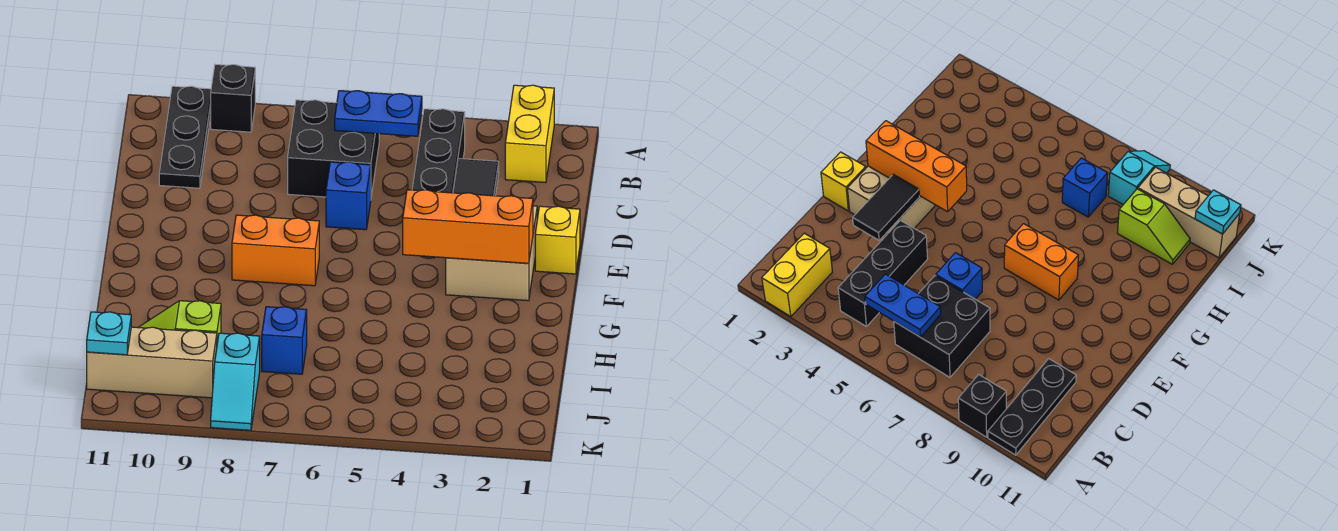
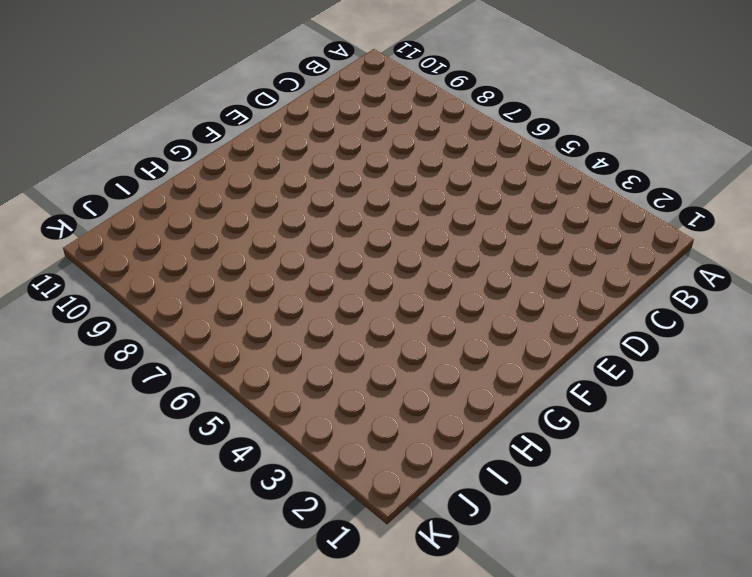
none -> yellow 1x2 brick [505,85,554,183]
none -> black 1x1 brick [211,65,255,132]
none -> black 1x3 plate [159,86,211,188]

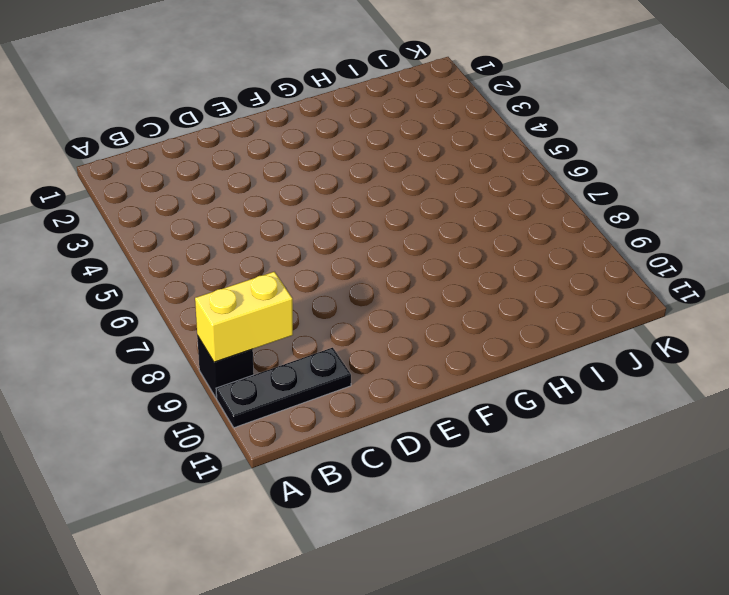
yellow 1x2 brick [195,272,293,362] -> yellow 1x2 brick moved to [505,85,554,183]
none -> black 1x3 brick [412,109,465,193]
none -> black 2x2 brick [288,100,379,197]
none -> blue 1x1 brick [326,162,371,230]

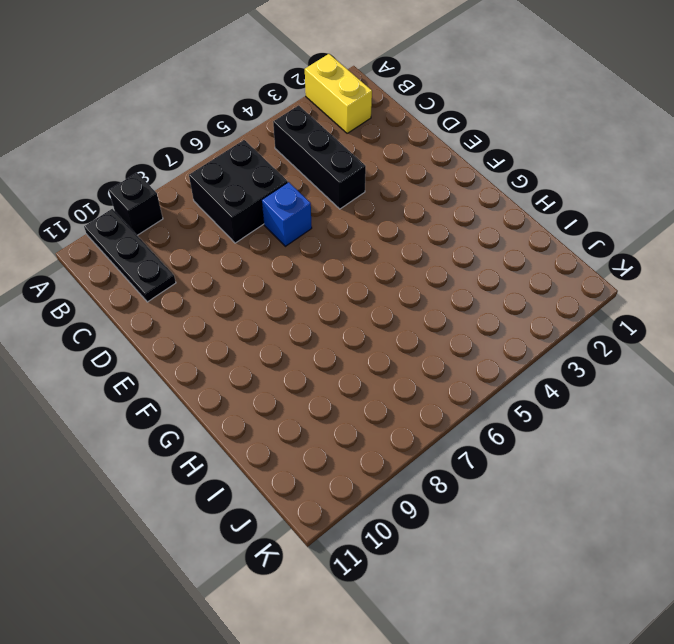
none -> yellow 1x1 brick [535,206,580,274]
none -> tan 2x2 brick [446,206,537,301]
none -> orange 1x2 brick [232,215,319,286]

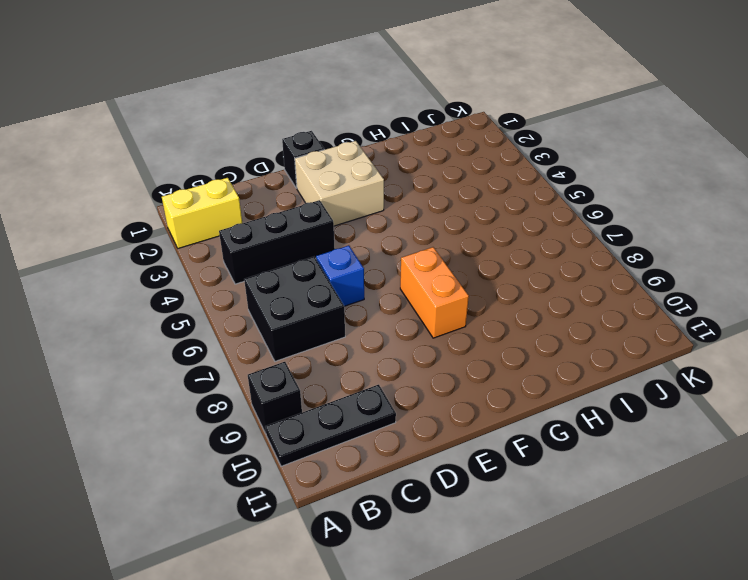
black 1x1 brick [282,131,324,188] -> yellow 1x1 brick [535,206,580,274]
none -> blue 1x1 brick [262,307,307,374]
none -> lime 1x2 slope [138,301,221,343]
none -> cyan 1x2 slope [211,333,260,430]

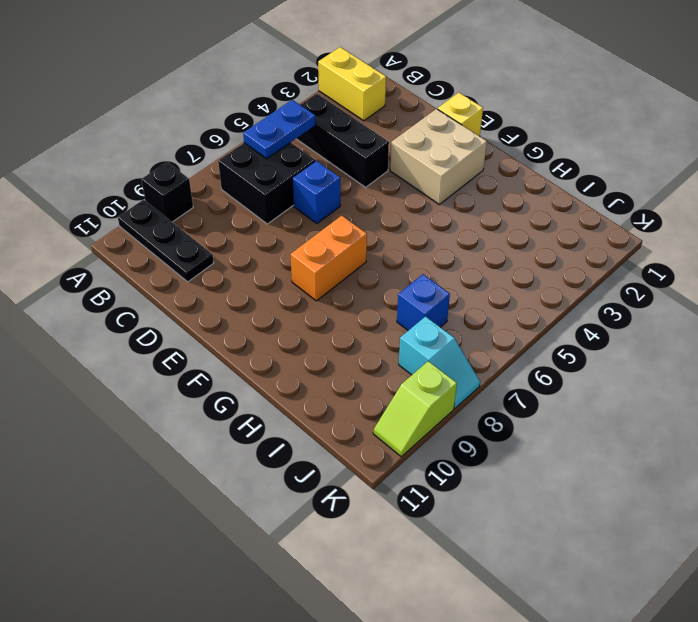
lime 1x2 slope [373,361,457,457] -> lime 1x2 slope moved to [138,301,221,343]
none -> tan 1x3 brick [87,327,217,398]
none -> black 1x2 tile [453,158,499,196]
none -> orange 1x3 brick [403,190,533,263]

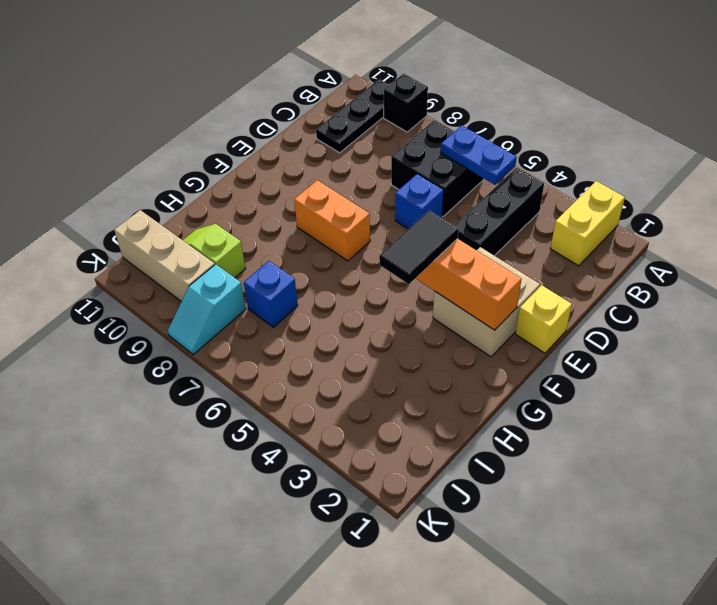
black 1x2 tile [379,210,459,284] -> black 1x2 tile moved to [453,158,499,196]
none -> cyan 1x1 plate [87,312,131,355]

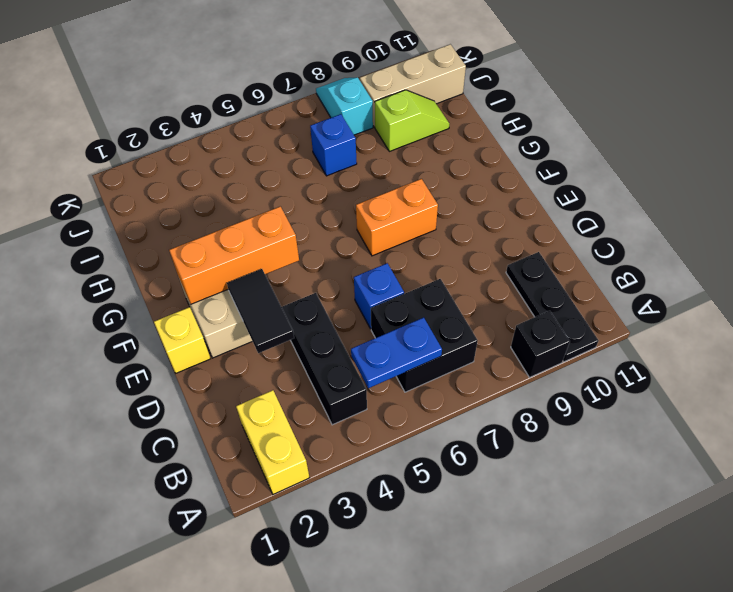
none -> cyan 1x1 plate [87,312,131,355]

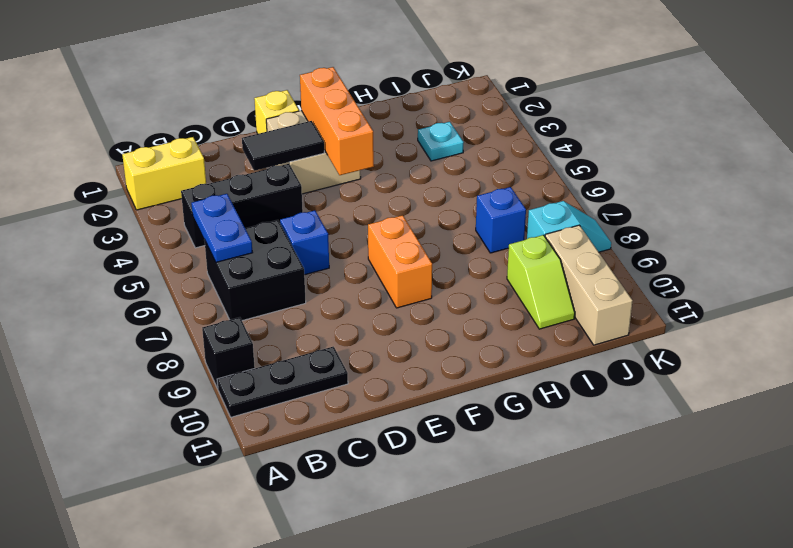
cyan 1x1 plate [418,122,464,161] -> cyan 1x1 plate moved to [87,312,131,355]

